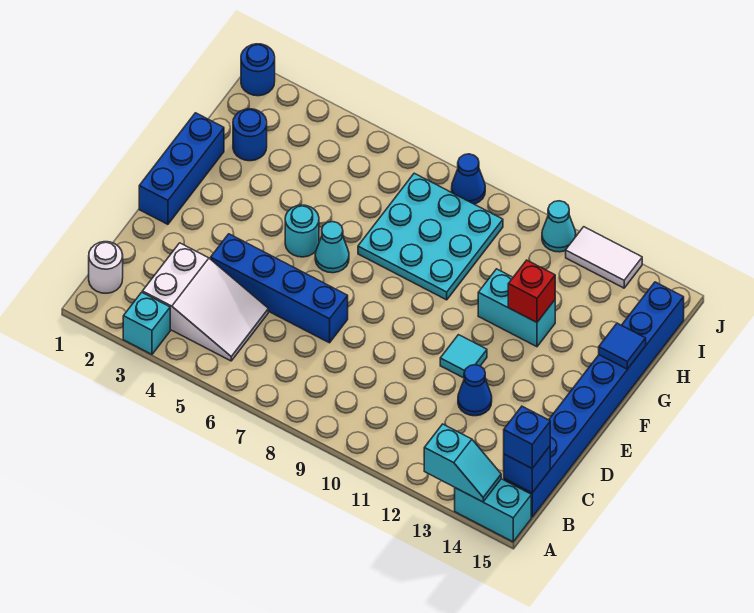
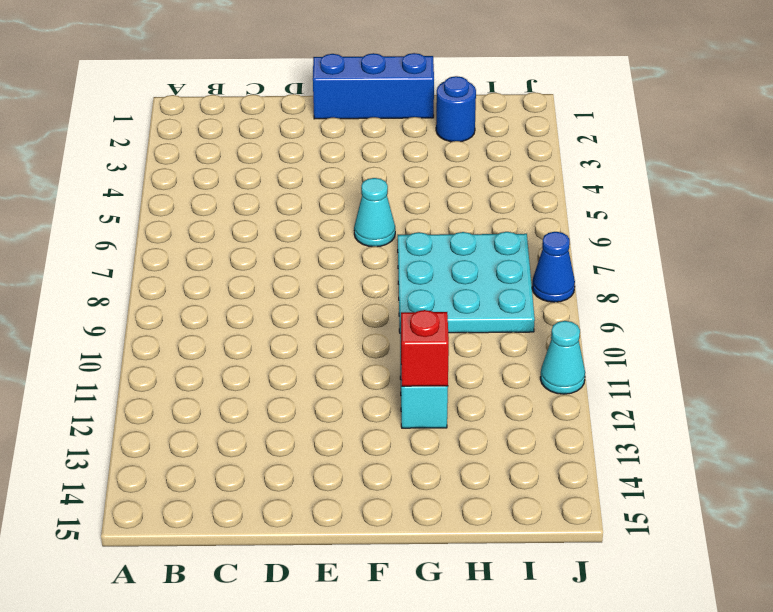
none -> cyan 1x1 brick [123,292,170,354]
none -> cyan 1x2 brick [455,479,531,542]
none -> white 1x1 round brick [89,242,123,293]

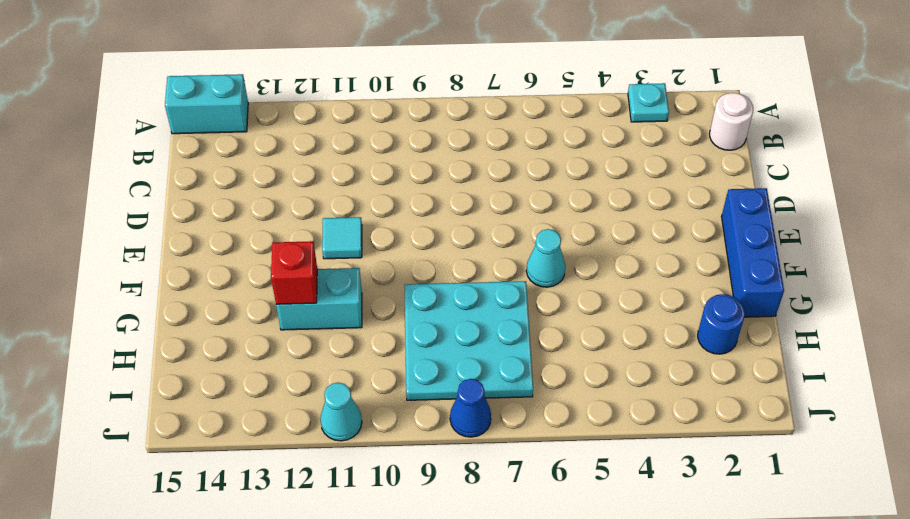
cyan 1x1 plate [628,83,669,122] -> cyan 1x1 brick [123,292,170,354]
none -> white 2x3 slope [142,243,268,361]
none -> blue 1x8 brick [504,282,684,517]
none -> blue 1x4 brick [211,234,348,343]

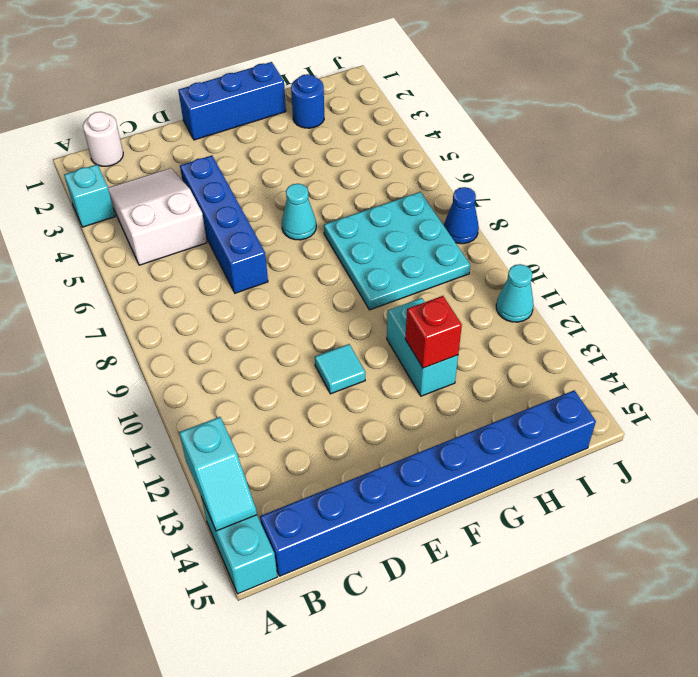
white 2x3 slope [108,168,207,265] -> white 2x3 slope turned to [142,243,268,361]
none -> blue 1x1 cone [458,365,492,416]
none -> cyan 1x1 round brick [285,205,319,257]
none -> blue 1x1 round brick [241,44,275,96]

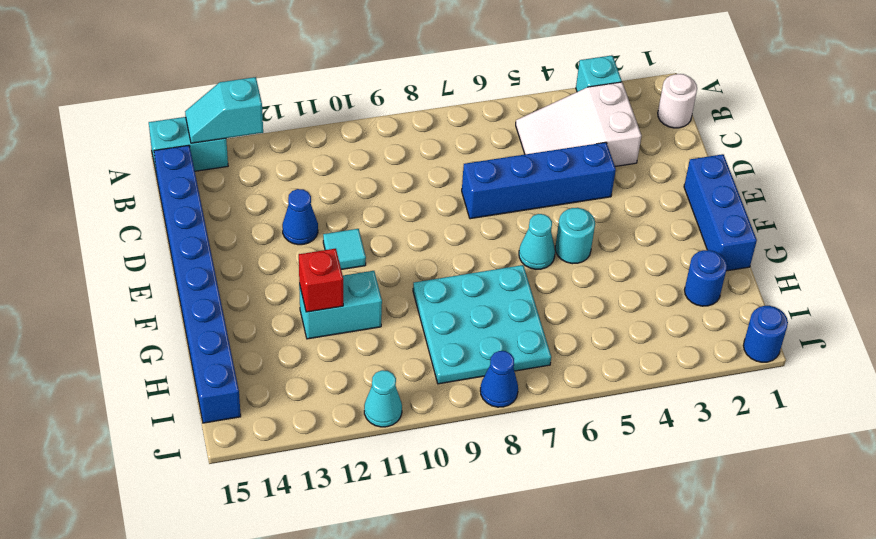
none -> white 1x2 tile [566,227,642,288]
none -> blue 1x1 brick [504,446,550,493]
none -> blue 1x1 tile [599,323,646,369]

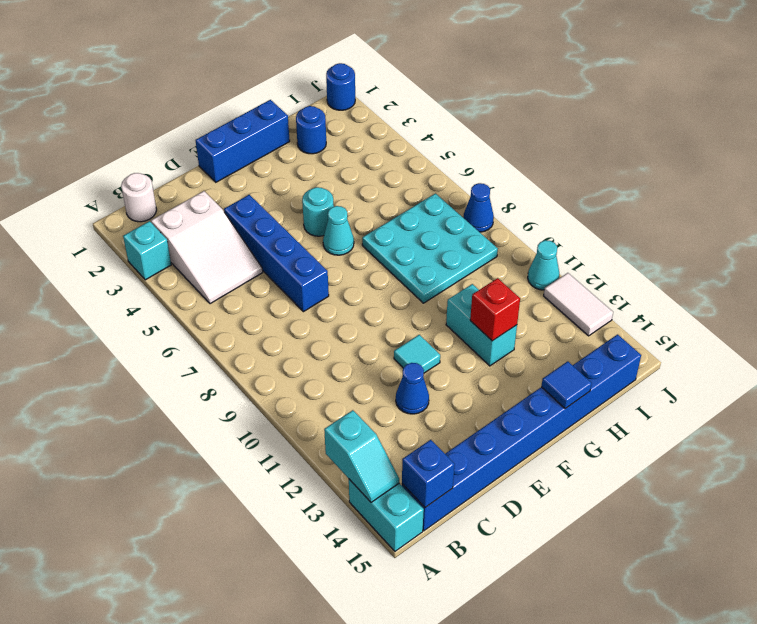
none -> blue 1x1 brick [504,406,550,468]

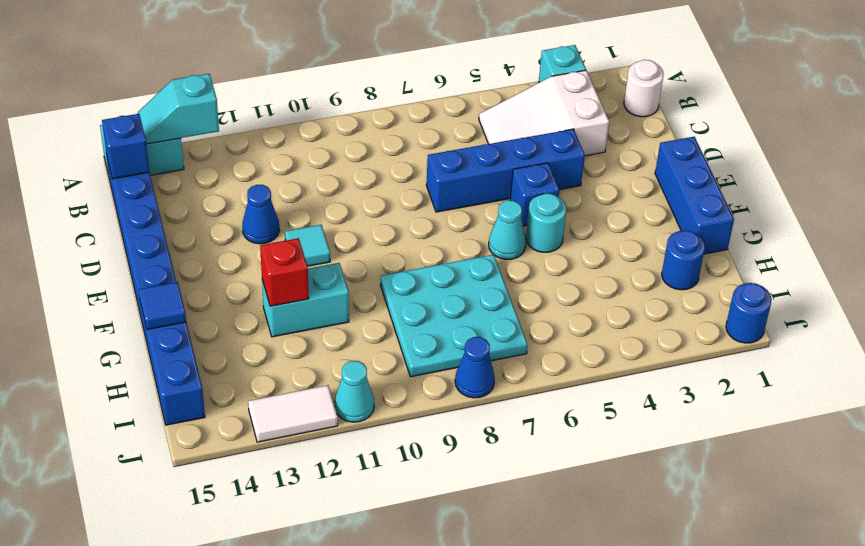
blue 1x1 brick [510,163,559,226] -> blue 1x1 brick moved to [504,406,550,468]

